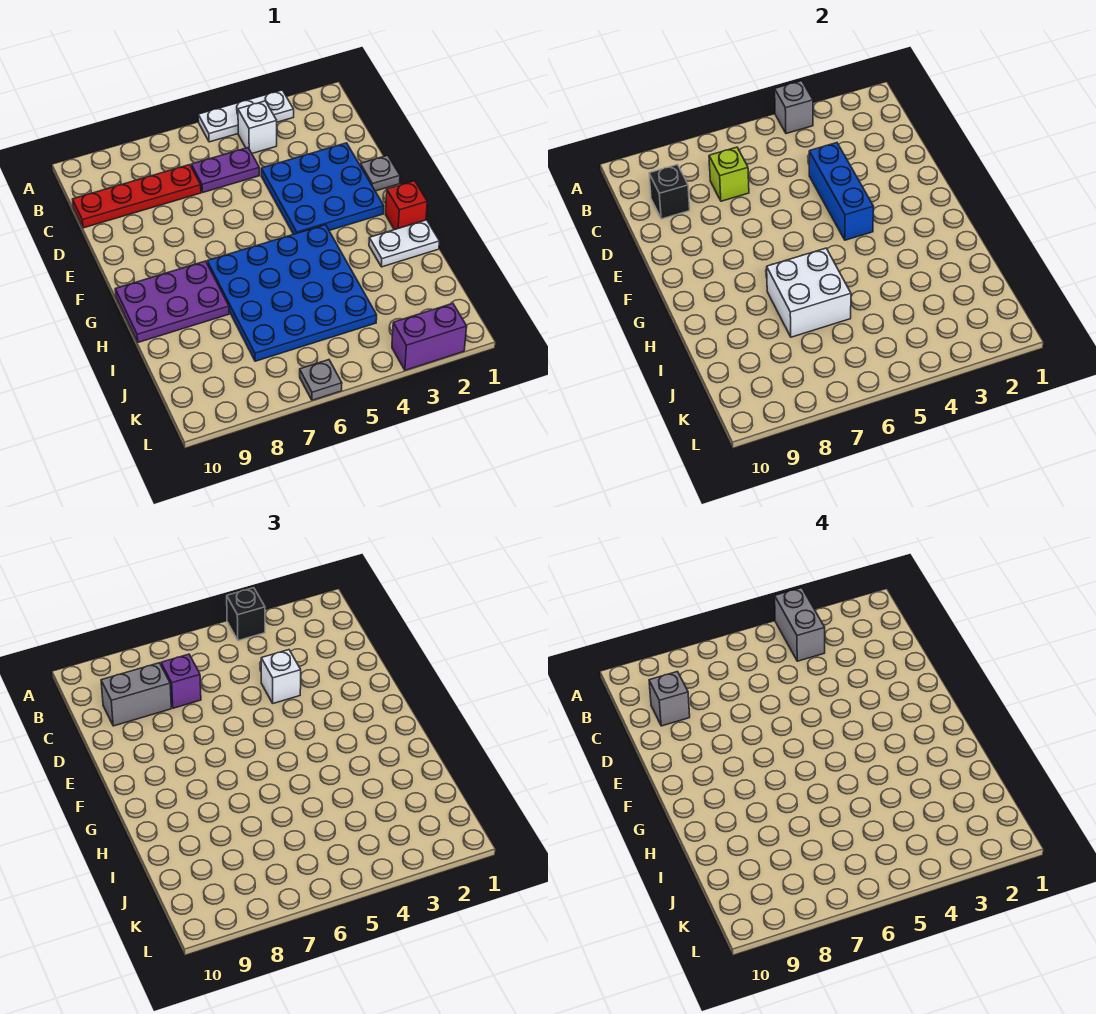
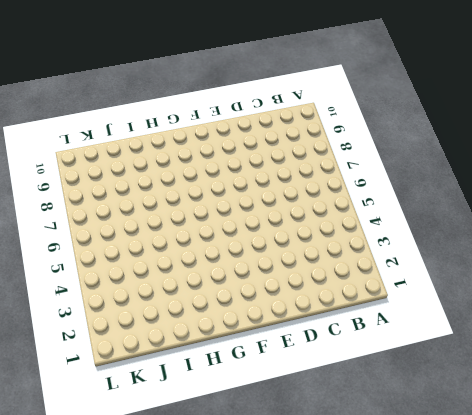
none -> white 1x3 plate [198,90,294,142]
none -> white 1x1 brick [238,101,277,153]
none -> purple 1x2 plate [191,148,259,193]

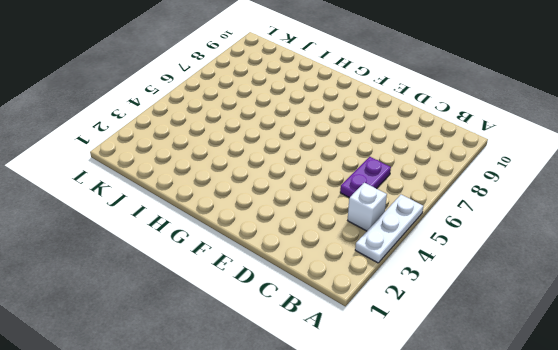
none -> red 1x4 plate [73,165,201,228]
none -> blue 3x3 plate [261,143,384,234]
none -> grey 1x1 plate [360,155,400,191]

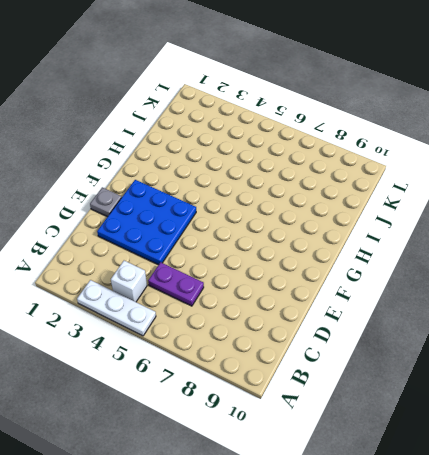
none -> red 1x4 plate [73,165,201,228]
none -> red 1x1 brick [385,181,427,230]
none -> blue 4x4 plate [207,225,377,361]

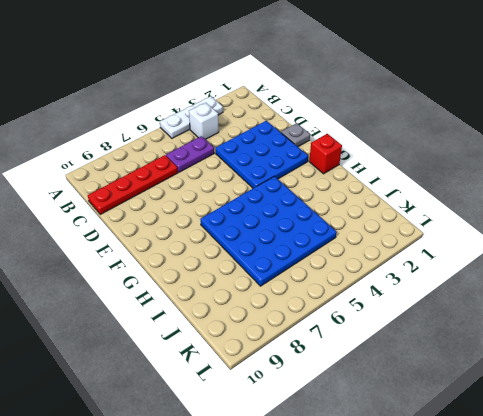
none -> purple 2x3 plate [115,261,229,342]
none -> white 1x2 plate [369,220,439,267]
none -> purple 1x2 brick [392,304,467,370]

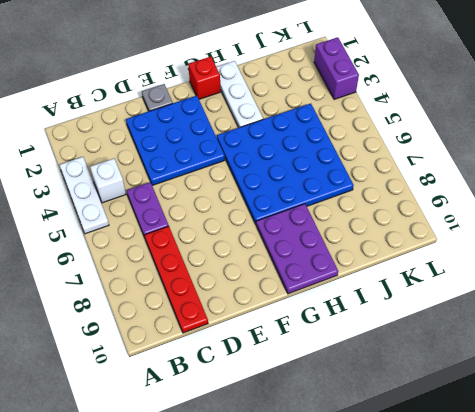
white 1x3 plate [217,61,263,128] -> white 1x2 plate [369,220,439,267]
none -> grey 1x1 plate [300,360,342,400]
none -> grey 1x1 brick [775,81,813,134]
none -> lime 1x1 brick [709,147,749,201]

